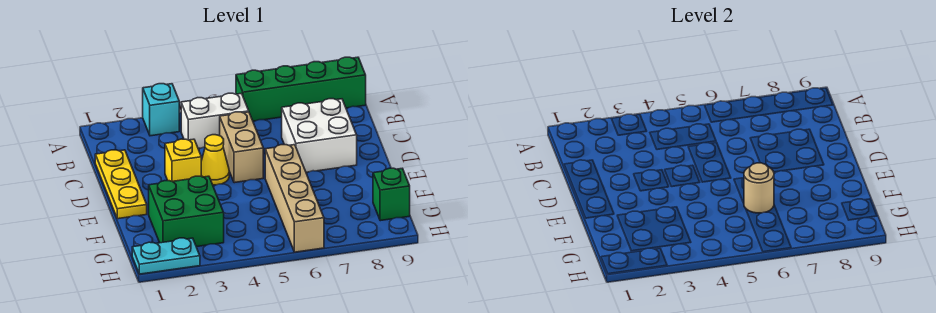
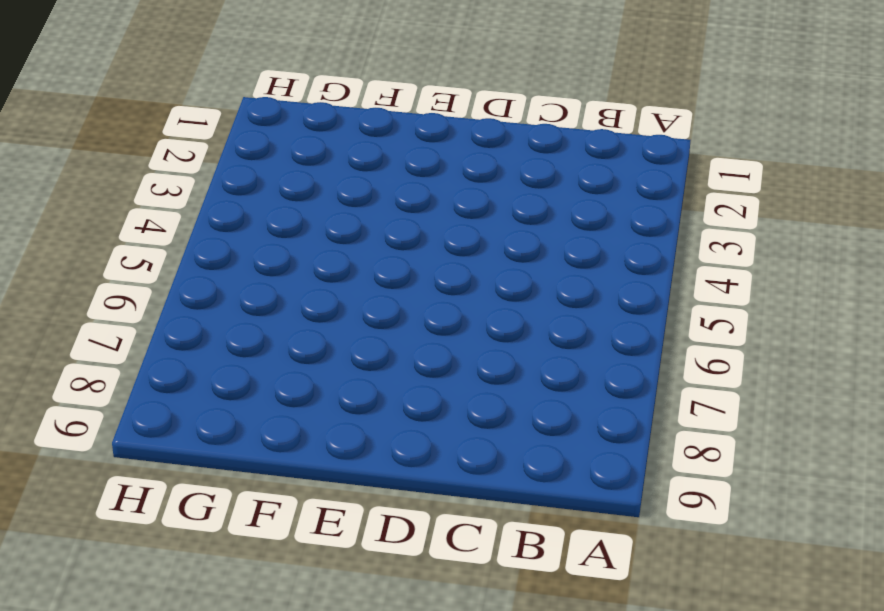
none -> cyan 1x1 brick [143,84,179,136]
none -> green 1x4 brick [236,57,366,121]
none -> white 1x2 brick [181,93,249,149]

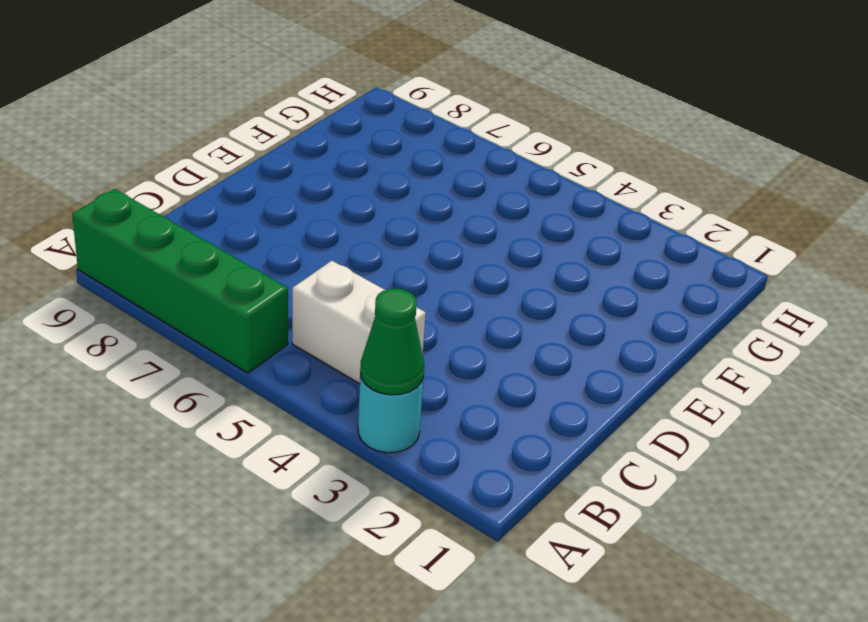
cyan 1x1 round brick [358,373,424,453] -> cyan 1x1 brick [143,84,179,136]
green 1x1 cone [360,288,424,395] -> none
none -> yellow 1x3 plate [95,150,147,219]
none -> tan 1x2 brick [220,112,263,183]
none -> white 2x2 brick [282,99,357,172]

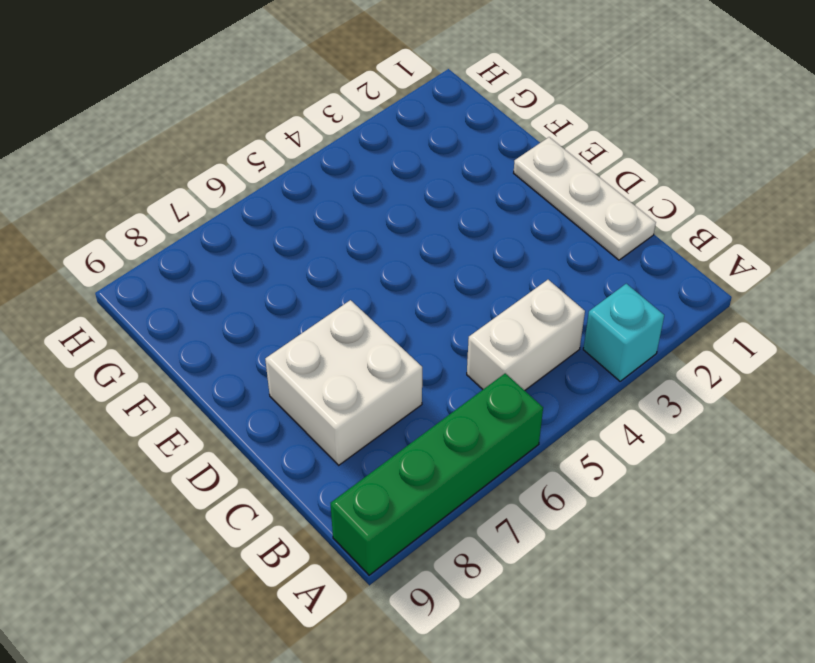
white 1x3 plate [514,137,656,260] -> yellow 1x3 plate [95,150,147,219]
none -> tan 1x2 brick [220,112,263,183]
none -> yellow 1x1 brick [165,139,201,181]
none -> yellow 1x1 cone [201,135,229,185]

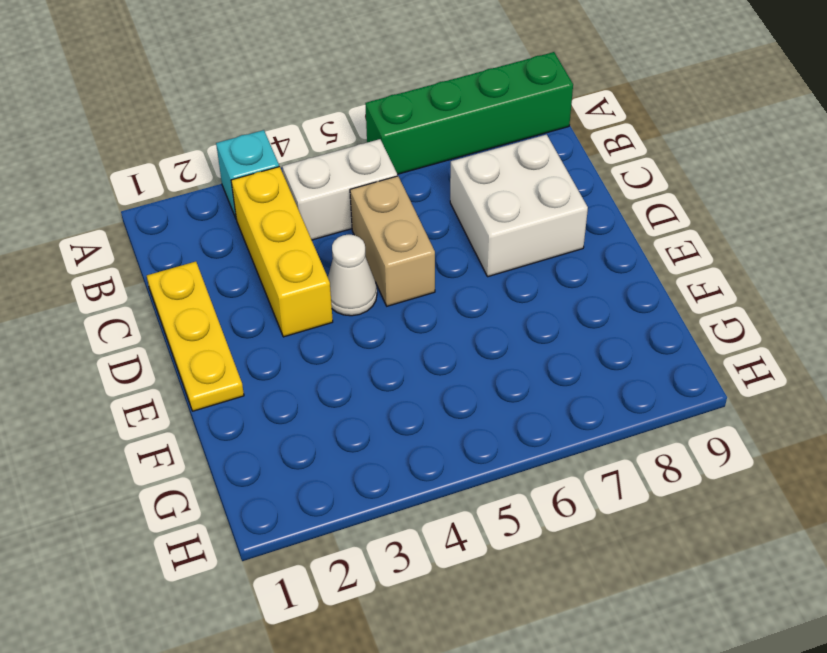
yellow 1x3 brick [231,167,333,337] -> yellow 1x1 brick [165,139,201,181]
white 1x1 cone [328,235,377,316] -> yellow 1x1 cone [201,135,229,185]
none -> tan 1x4 brick [265,145,324,252]
none -> green 2x2 brick [149,176,224,247]
none -> green 1x1 brick [373,168,410,221]

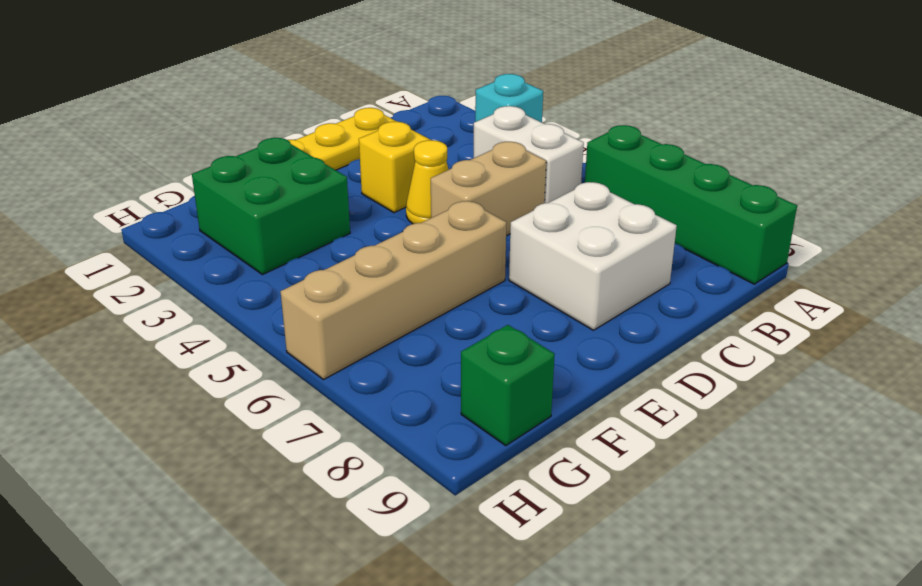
none -> cyan 1x2 plate [132,238,200,274]
none -> tan 1x1 round brick [744,163,774,213]

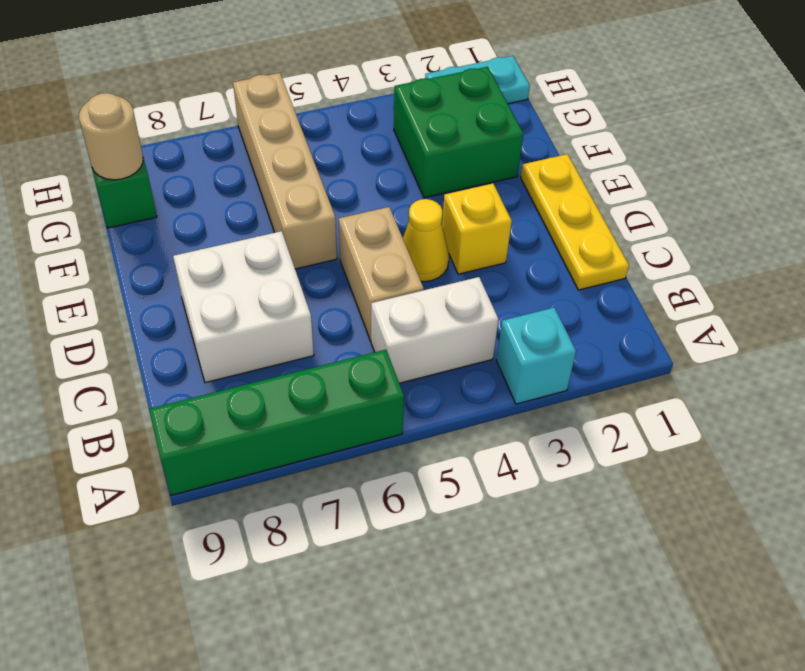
tan 1x1 round brick [79,93,143,180] -> tan 1x1 round brick moved to [744,163,774,213]

